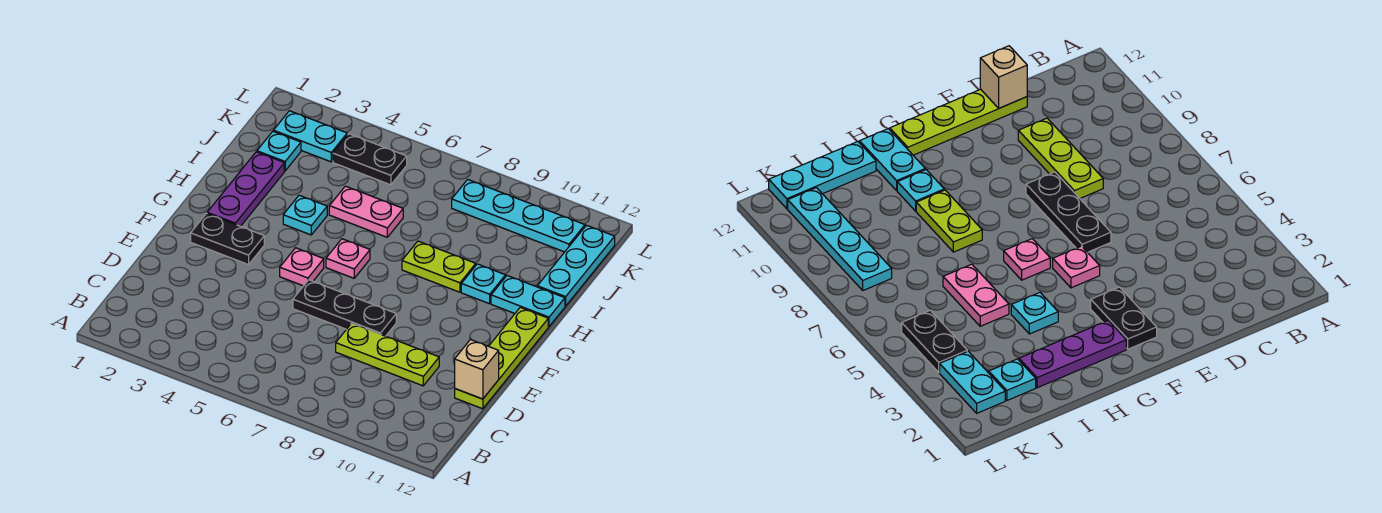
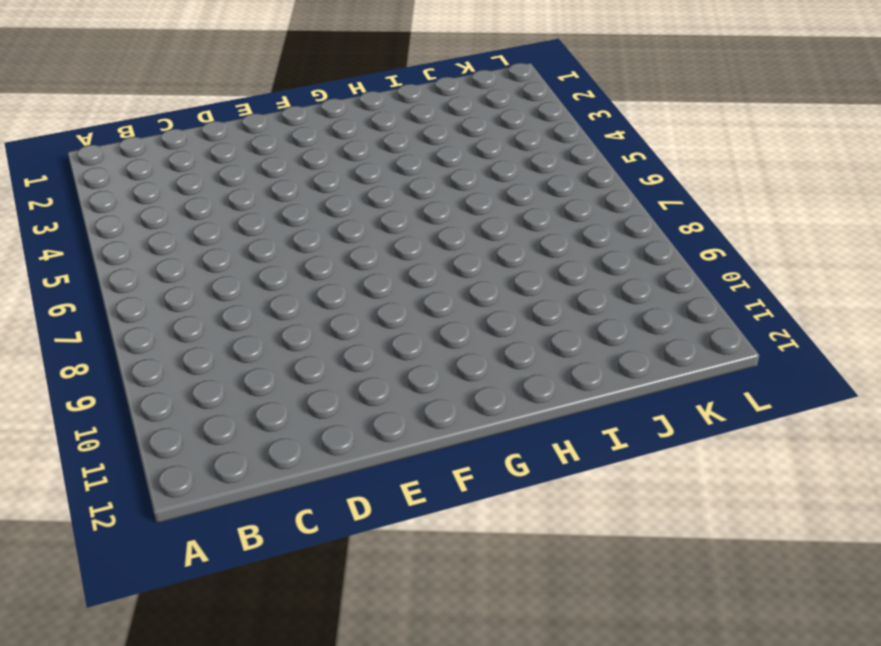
none -> lime 1x3 plate [336,323,439,386]
none -> lime 1x4 plate [455,308,548,409]
none -> black 1x3 plate [293,280,396,336]

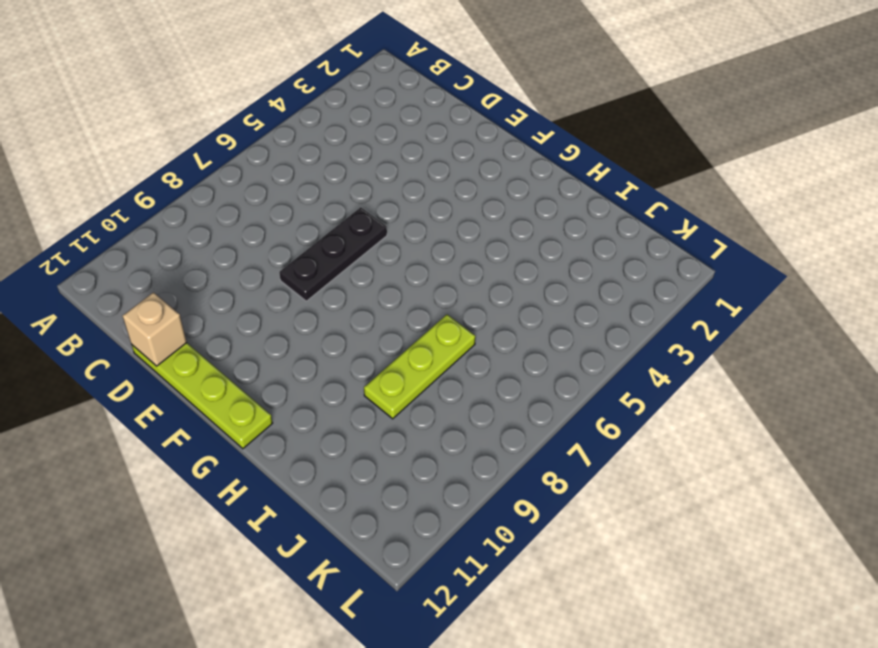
lime 1x3 plate [364,315,475,419] -> lime 1x3 plate moved to [336,323,439,386]
none -> black 1x2 plate [191,213,264,265]
none -> pink 1x1 plate [280,248,324,286]
none -> purple 1x3 plate [207,152,284,226]

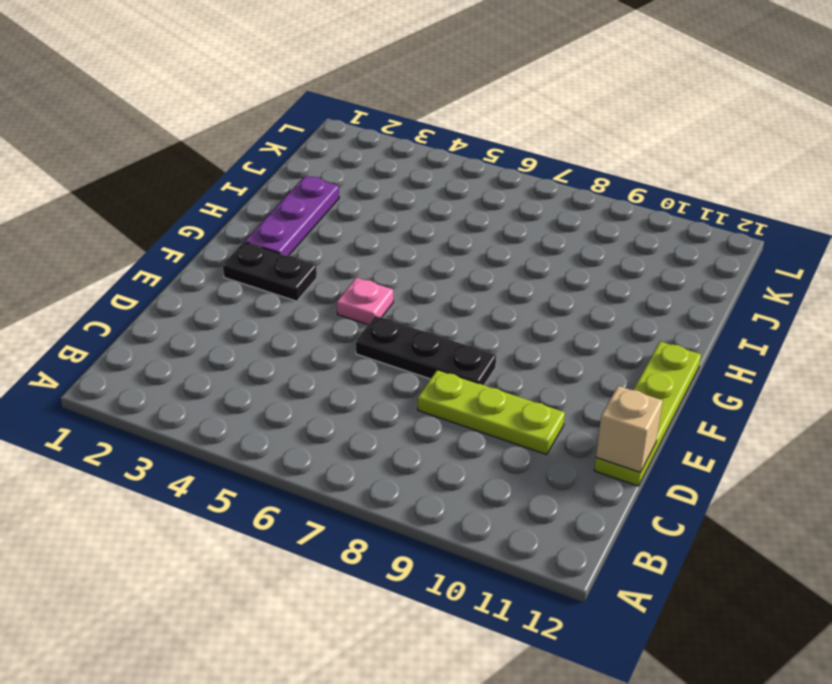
none -> pink 1x1 plate [326,239,370,278]
none -> cyan 1x1 plate [283,195,327,235]
none -> lime 1x2 plate [402,241,476,292]

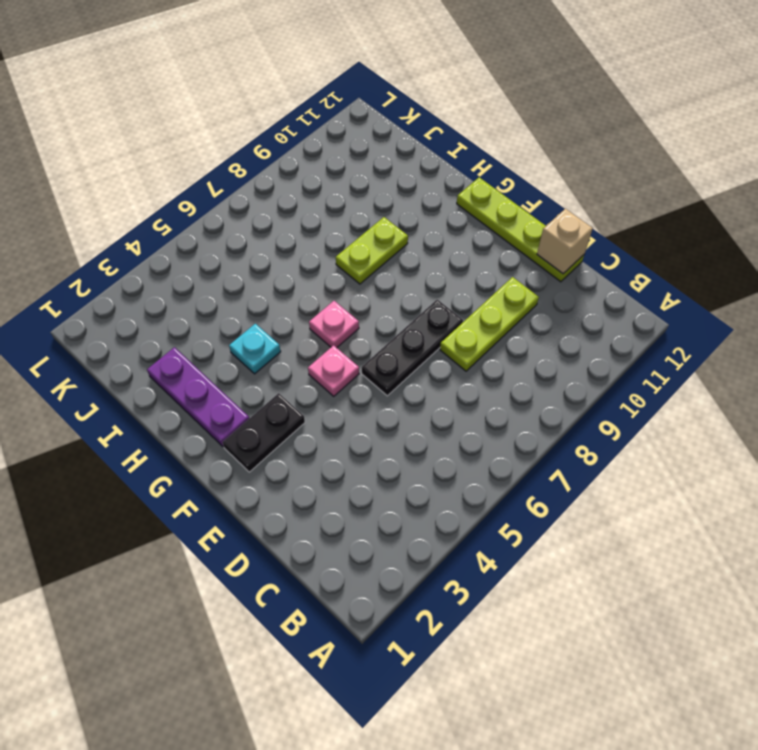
none -> cyan 1x1 plate [461,264,506,304]
none -> cyan 1x2 plate [491,276,565,327]
none -> pink 1x2 plate [329,186,403,237]

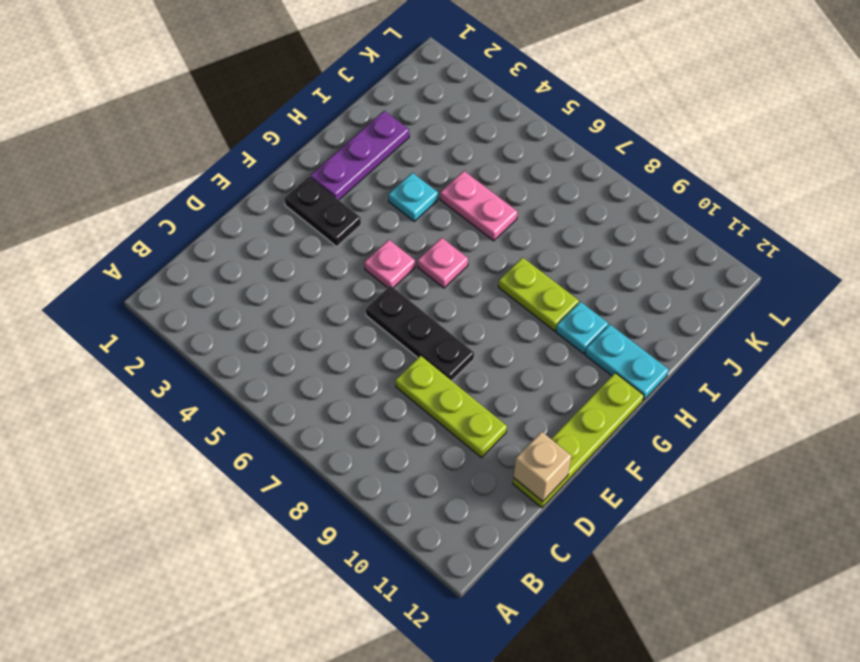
none -> cyan 1x3 plate [537,225,615,306]
none -> cyan 1x1 plate [257,132,301,171]
none -> cyan 1x2 plate [273,111,347,162]

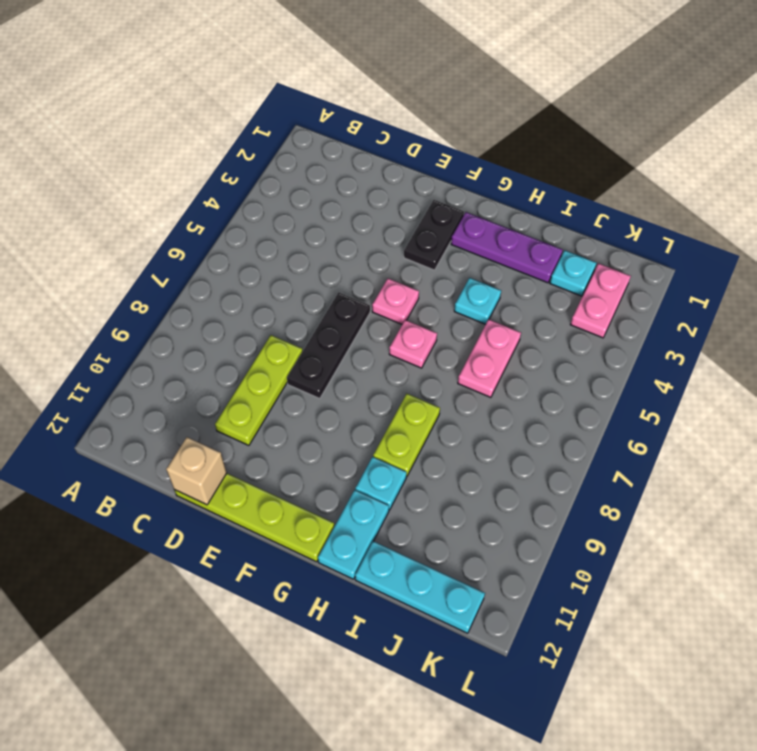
pink 1x2 plate [570,263,631,338] -> cyan 1x2 plate [273,111,347,162]
none -> black 1x2 plate [333,134,407,185]
none -> cyan 1x4 plate [452,180,585,252]

